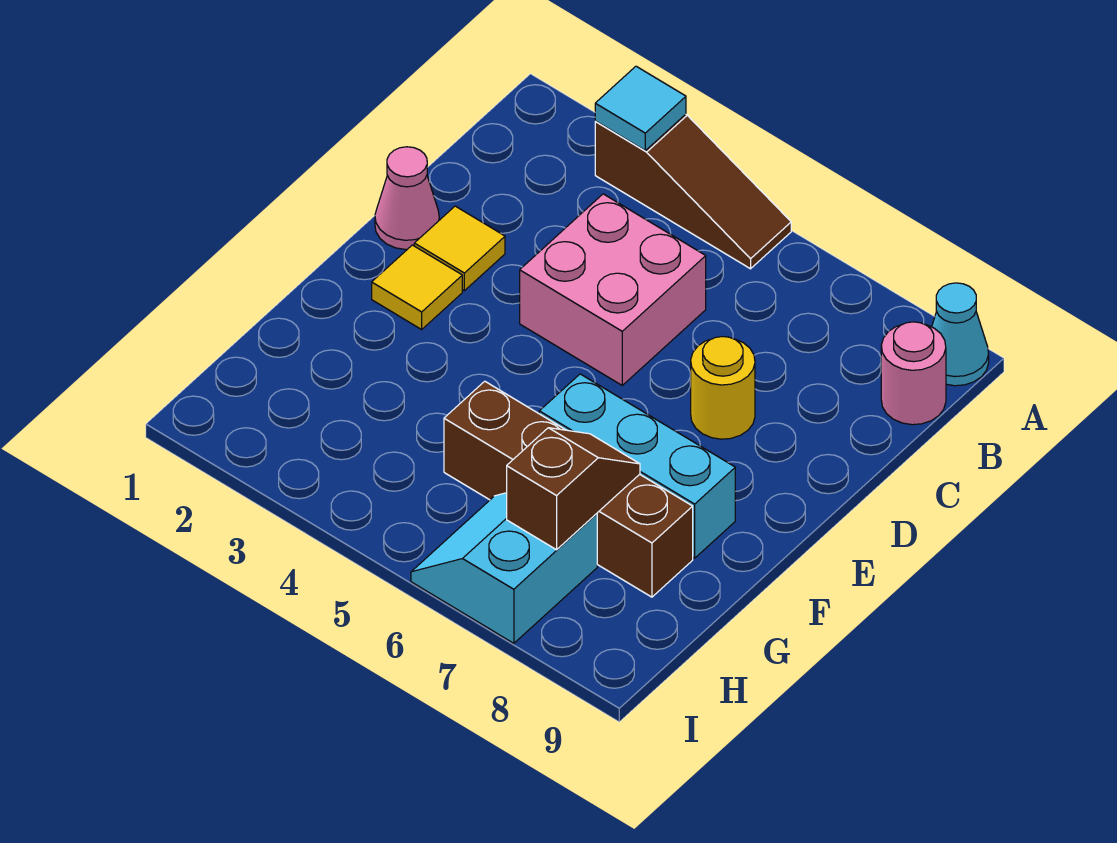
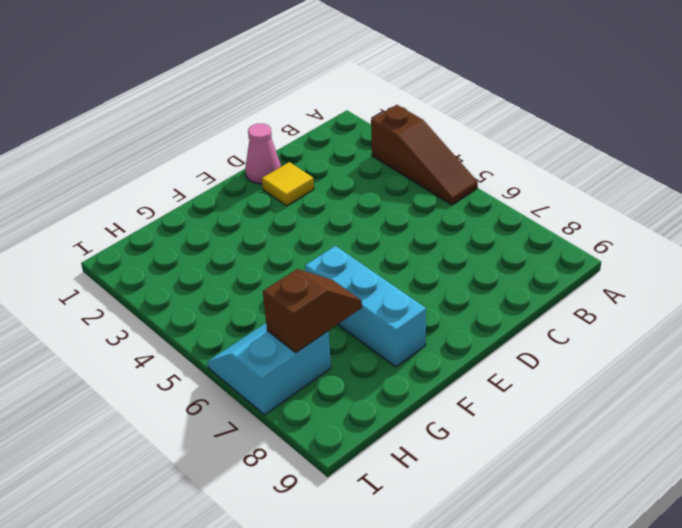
none -> cyan 1x1 cone [932,283,989,386]
none -> pink 1x1 round brick [881,322,946,425]
none -> pink 2x2 brick [520,194,706,385]

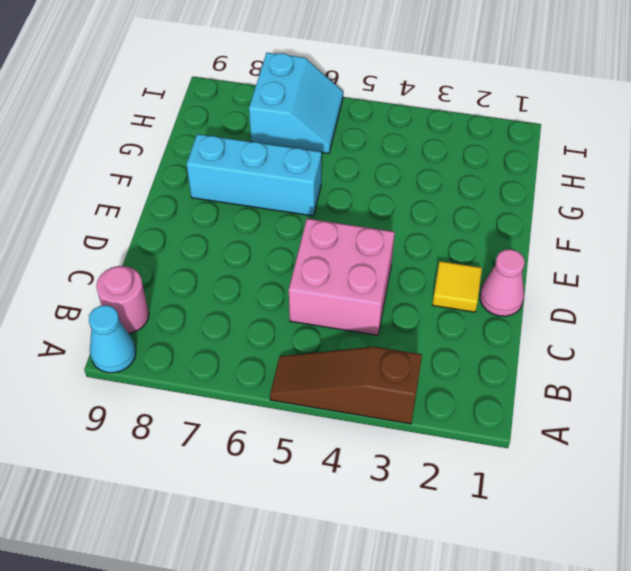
none -> yellow 1x1 round brick [691,337,755,439]
none -> yellow 1x1 tile [372,245,462,329]
none -> brown 1x4 brick [444,381,693,597]

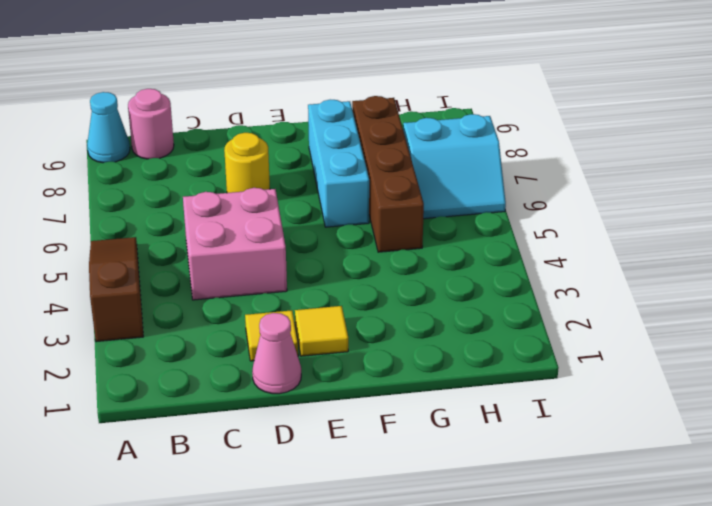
none -> cyan 1x1 tile [595,66,686,151]
none -> brown 1x2 slope [507,428,640,550]

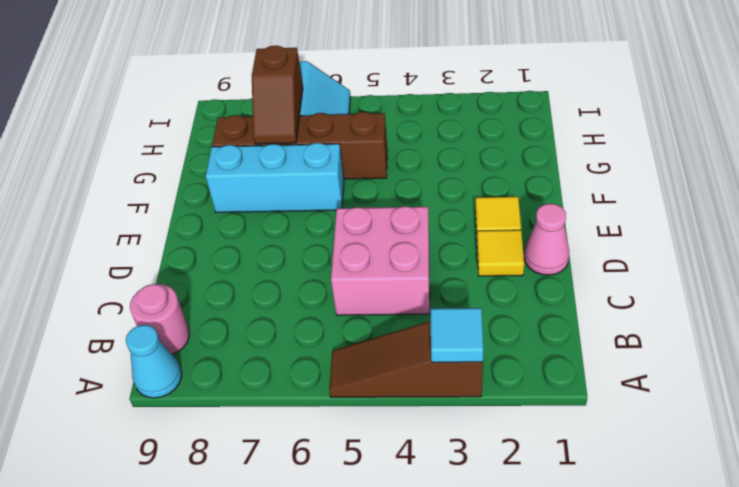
none -> yellow 1x1 round brick [691,337,755,439]

